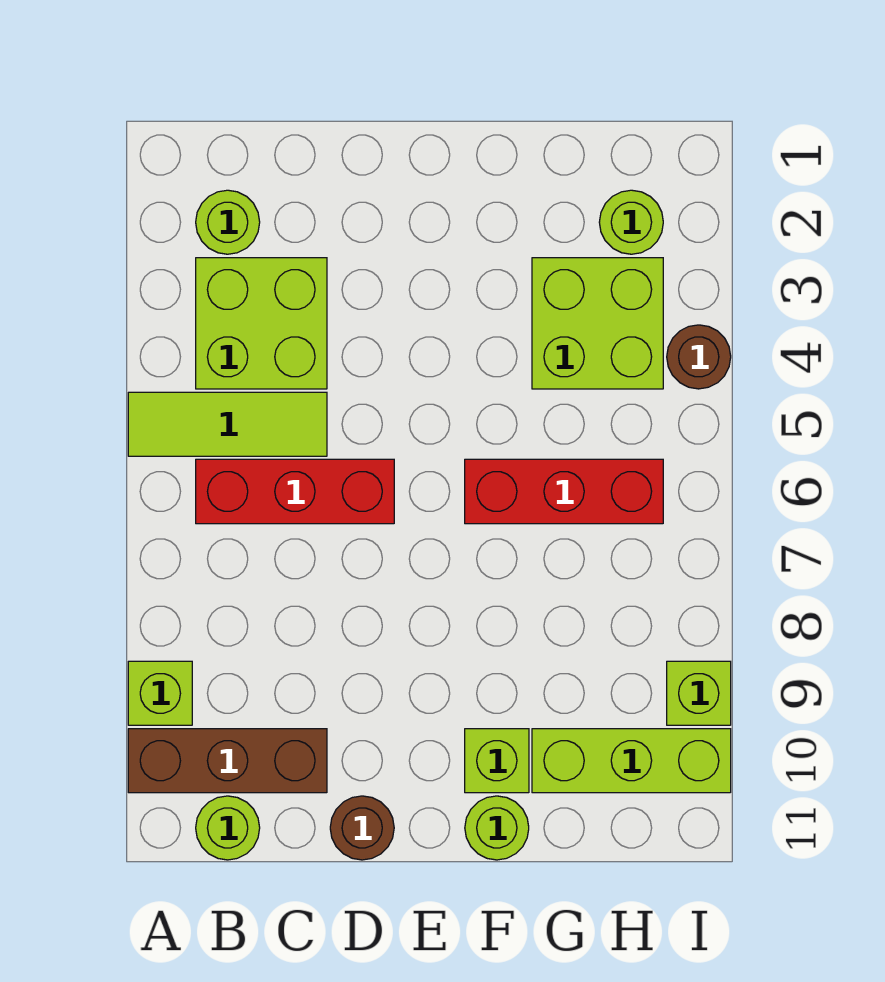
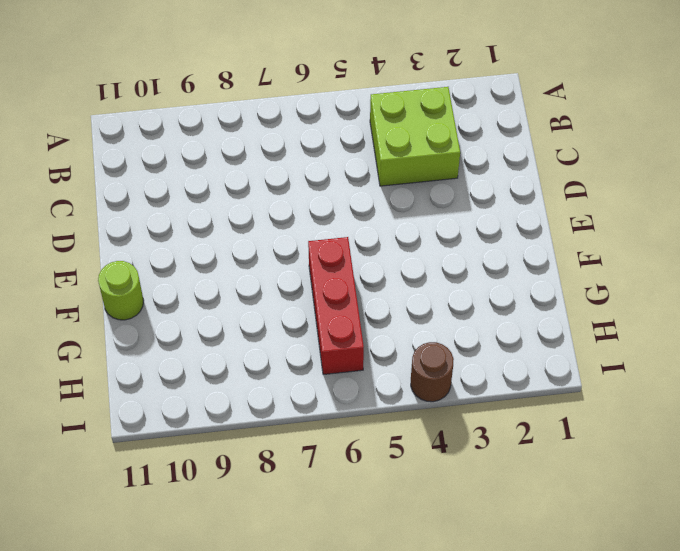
none -> lime 1x3 tile [128,392,327,456]
none -> lime 1x1 brick [128,661,192,725]
none -> brown 1x3 brick [128,729,327,793]

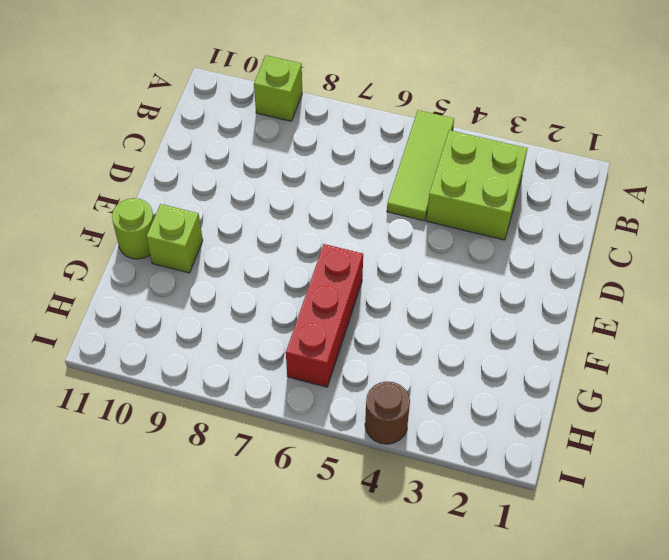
none -> brown 1x3 brick [128,729,327,793]
none -> lime 1x1 round brick [196,190,260,254]
none -> red 1x3 brick [196,459,394,524]

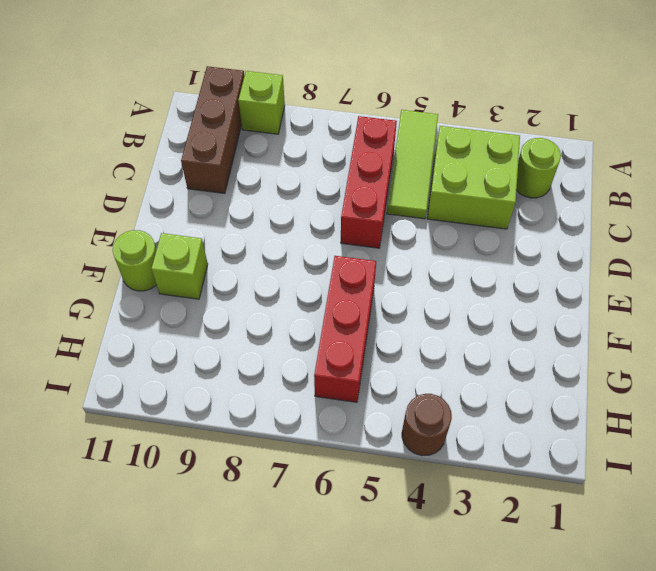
none -> lime 1x1 round brick [196,796,260,860]
none -> brown 1x1 round brick [330,796,394,860]
none -> lime 2x2 brick [532,258,663,389]

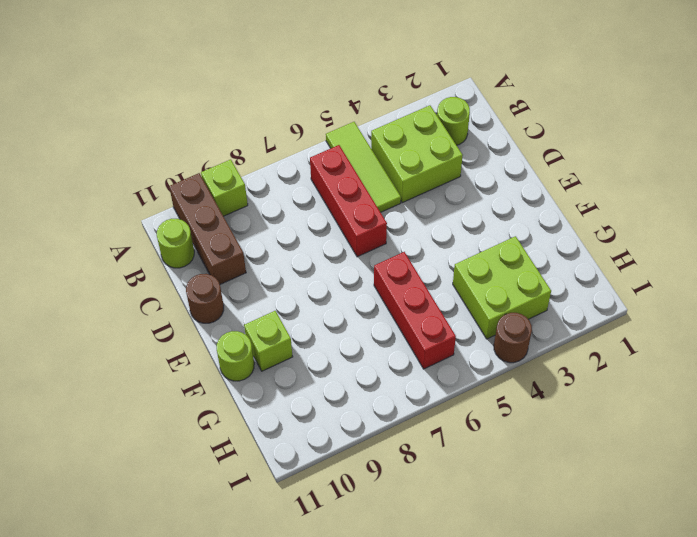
none -> lime 1x3 brick [532,729,731,793]
none -> lime 1x1 round brick [599,190,663,254]
none -> lime 1x1 brick [667,661,731,725]

